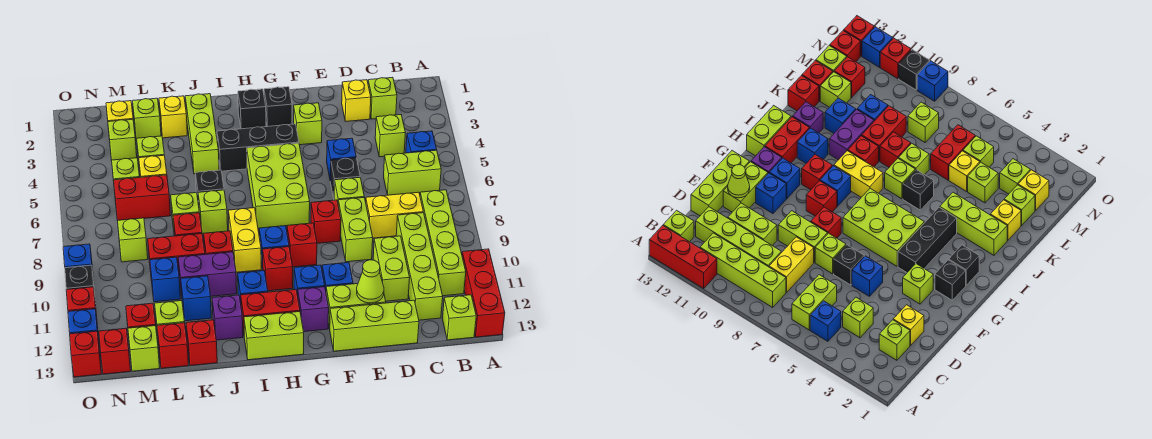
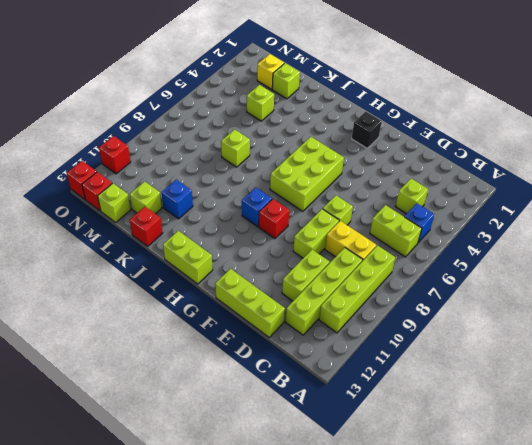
none -> red 1x3 brick [462,249,505,337]
none -> lime 1x1 brick [443,295,476,340]
none -> lime 1x1 brick [368,77,397,119]
none -> yellow 1x1 brick [342,80,371,121]

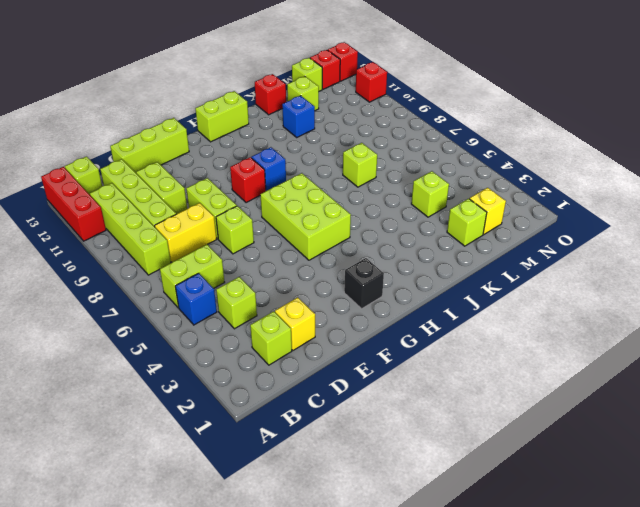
none -> blue 1x1 brick [327,138,356,177]
none -> black 1x1 brick [330,158,360,198]
none -> lime 1x2 brick [326,284,386,329]
none -> lime 1x1 brick [294,103,322,145]

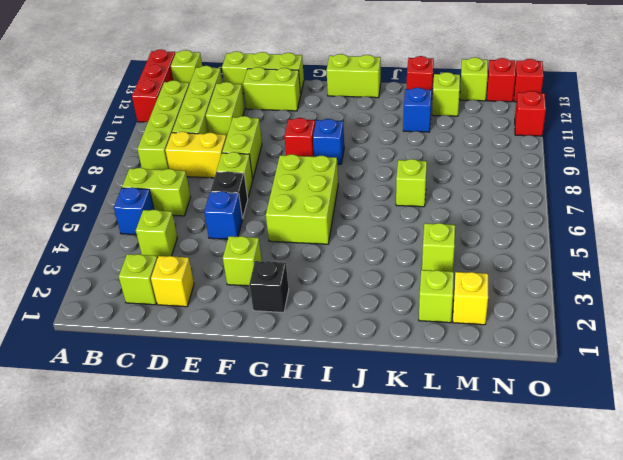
none -> red 1x1 brick [311,200,341,243]
none -> blue 1x1 brick [322,262,353,290]
none -> black 1x3 brick [217,124,299,171]
none -> blue 1x1 brick [294,265,325,295]

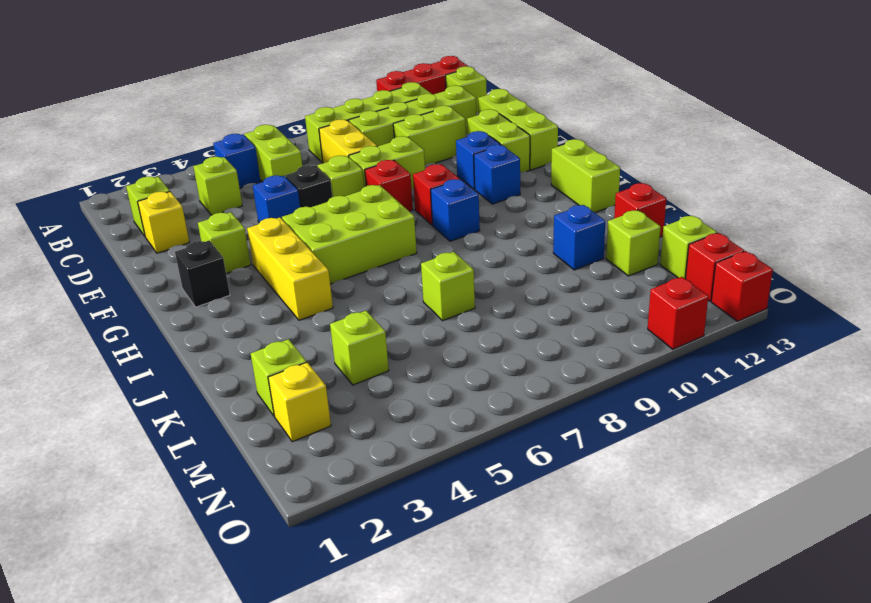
yellow 1x3 brick [247,218,333,320] -> black 1x3 brick [217,124,299,171]
none -> purple 1x1 brick [298,287,329,332]
none -> black 1x1 brick [238,89,266,129]
none -> red 1x1 brick [263,247,293,291]
none -> red 1x2 brick [241,290,300,332]

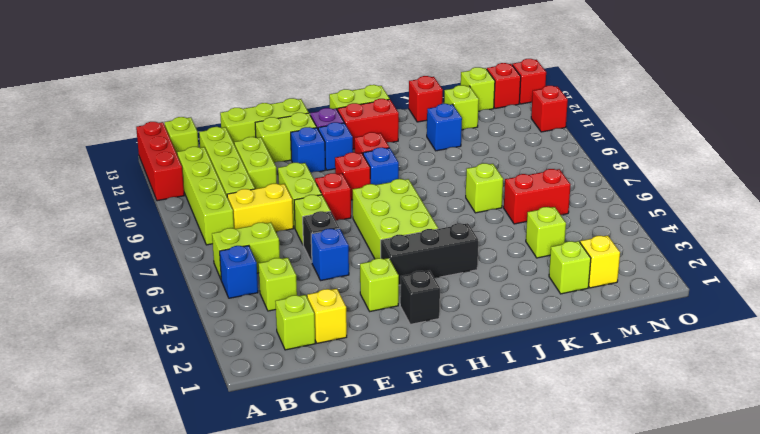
none -> black 1x1 brick [238,89,266,129]
none -> yellow 1x2 brick [228,208,261,272]
none -> blue 1x1 brick [238,271,268,302]
none -> lime 1x3 brick [185,94,219,174]

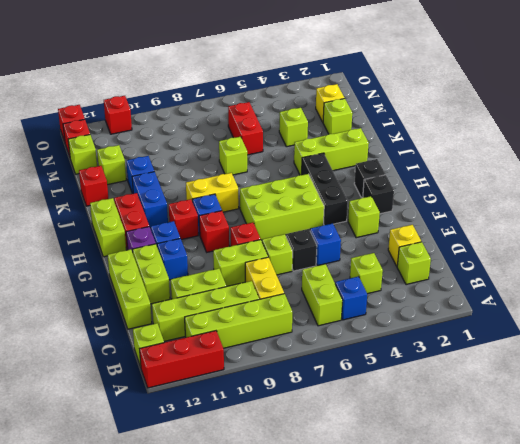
blue 1x2 brick [132,172,168,228] -> blue 1x1 brick [238,271,268,302]
none -> black 1x1 brick [196,170,224,205]
none -> lime 1x1 brick [198,190,228,234]
none -> red 1x1 brick [204,231,233,254]
none -> purple 1x2 brick [178,252,237,296]

